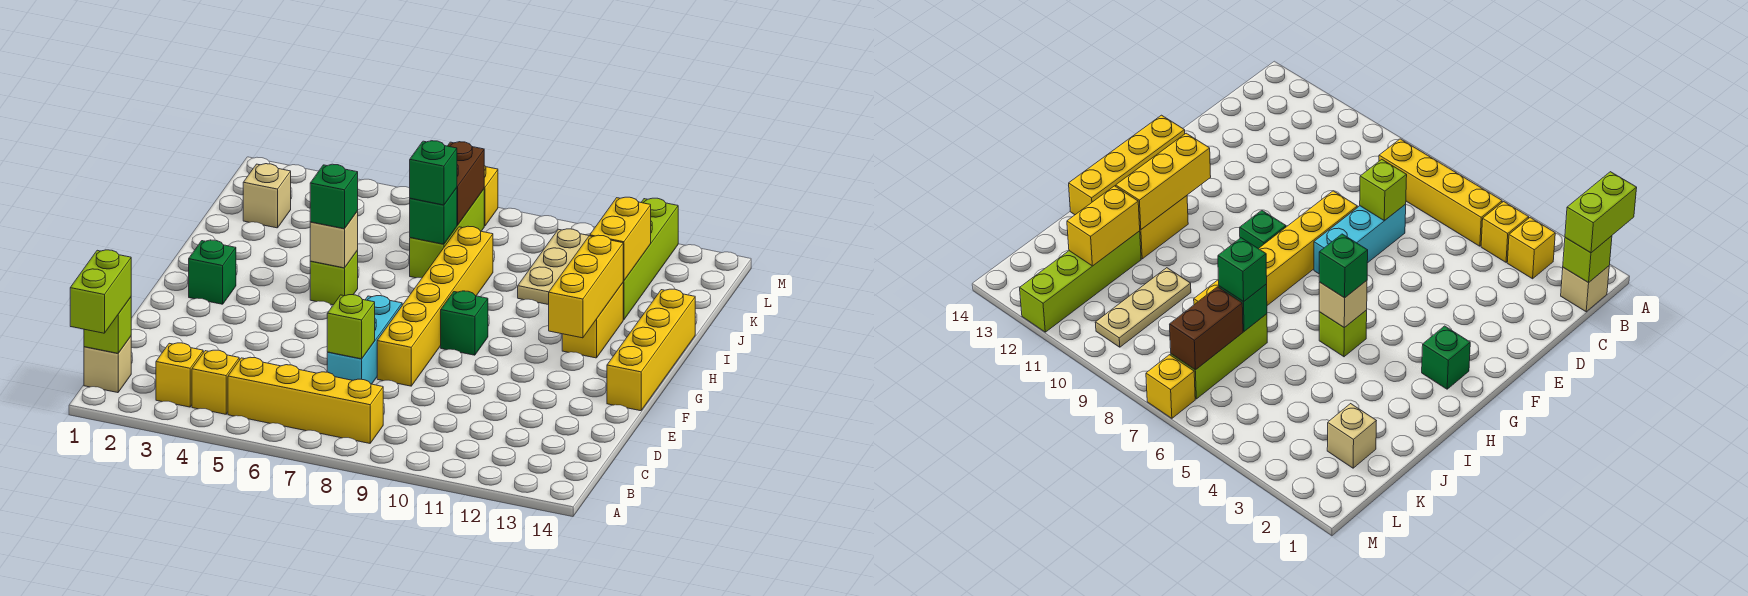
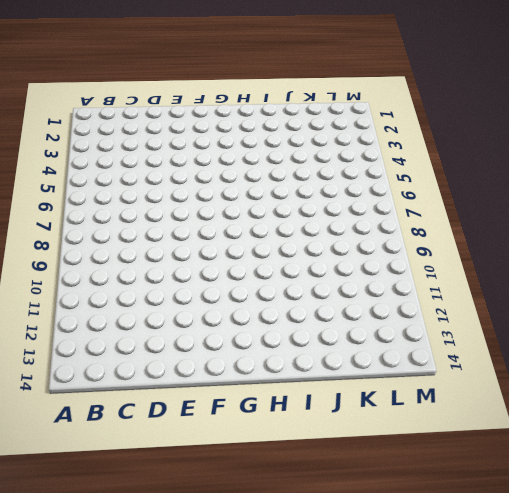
none -> tan 1x1 brick [84,337,131,393]
none -> yellow 1x1 brick [156,343,203,407]
none -> yellow 1x1 brick [192,350,239,414]

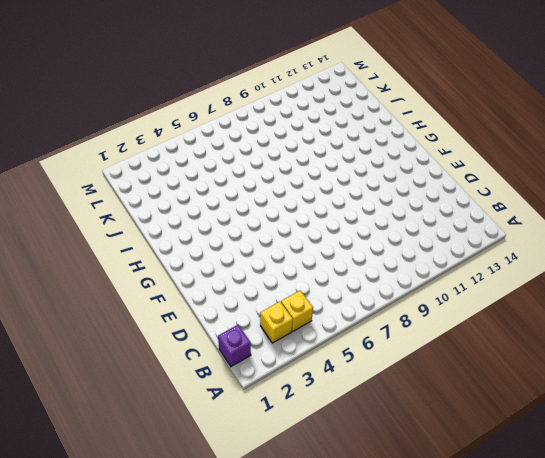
purple 1x1 brick [218,325,251,366] -> tan 1x1 brick [84,337,131,393]
none -> yellow 1x4 brick [228,357,383,443]
none -> cyan 1x3 brick [327,296,402,384]
none -> yellow 1x6 brick [377,226,493,386]

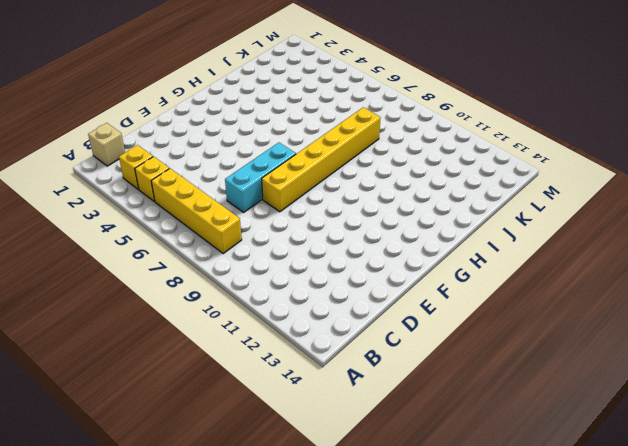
none -> yellow 1x4 brick [607,289,695,411]
none -> green 1x1 brick [189,240,236,304]
none -> green 1x1 brick [441,291,488,355]

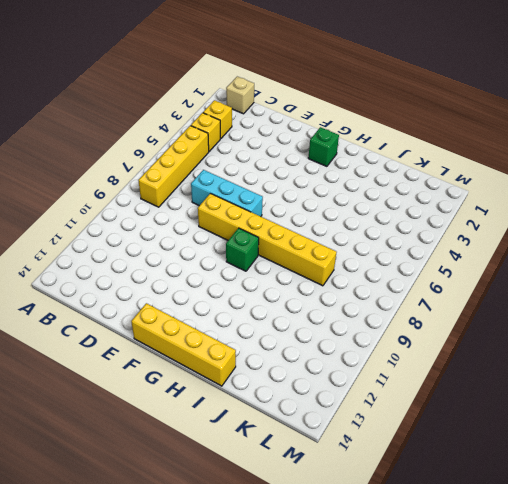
none -> lime 1x1 brick [310,251,358,305]
none -> yellow 1x2 brick [562,283,623,358]
none -> lime 1x3 brick [410,189,484,278]

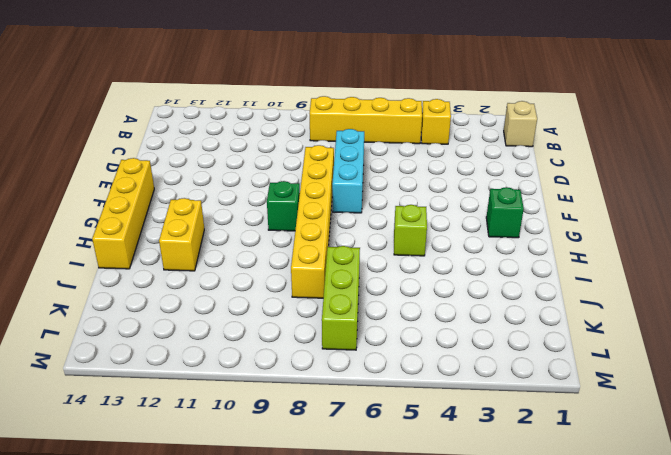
none -> yellow 1x1 brick [156,343,203,407]
none -> tan 1x3 plate [518,229,589,305]
none -> lime 1x4 brick [623,198,678,320]

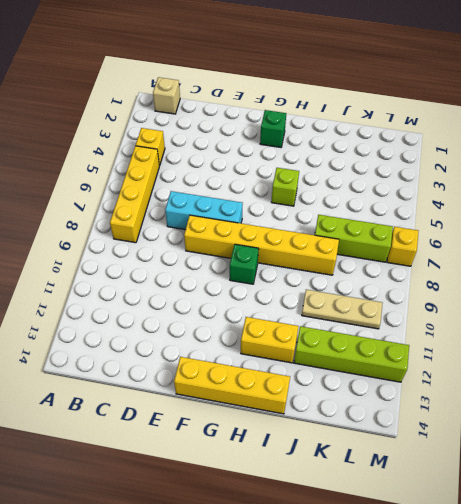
none -> yellow 1x1 brick [156,343,203,407]
none -> tan 1x1 brick [243,164,291,228]
none -> lime 1x1 brick [84,297,131,353]

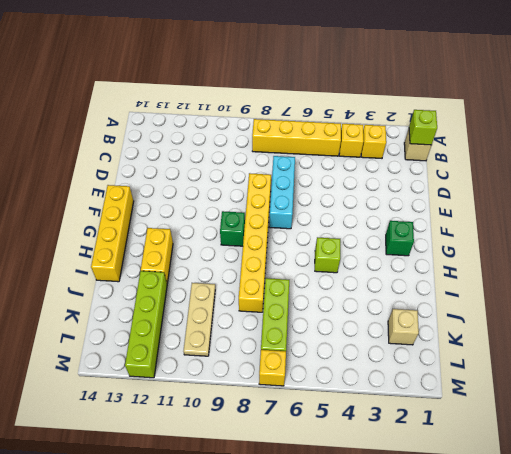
none -> lime 1x1 brick [327,295,375,359]
none -> yellow 1x3 brick [549,235,623,338]
none -> tan 1x1 brick [310,211,358,268]

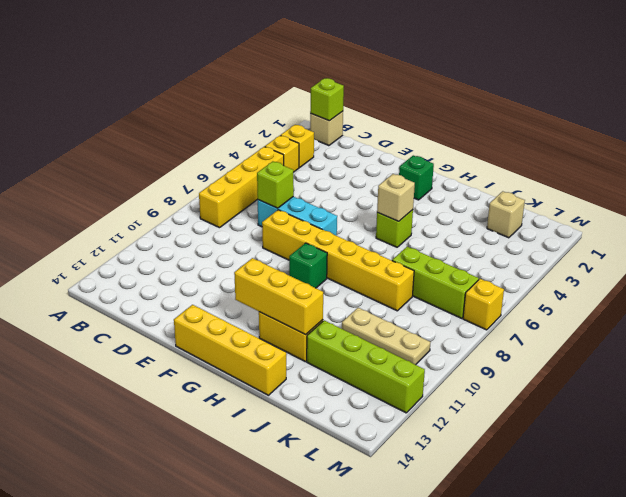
none -> green 1x1 brick [410,188,457,244]
none -> yellow 1x2 brick [590,197,651,281]
none -> brown 1x2 brick [448,142,484,225]

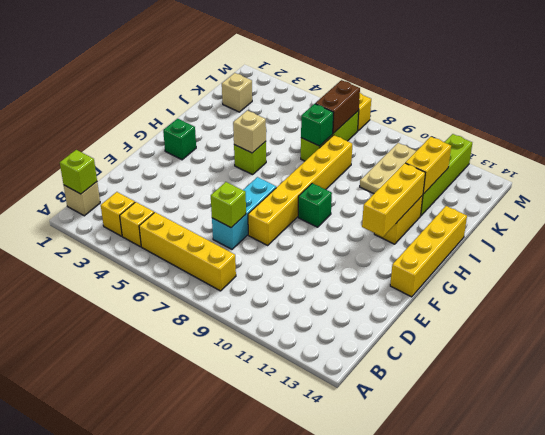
none -> lime 1x2 brick [70,250,131,333]
none -> green 1x1 brick [310,164,358,229]
none -> green 1x1 brick [410,141,457,205]

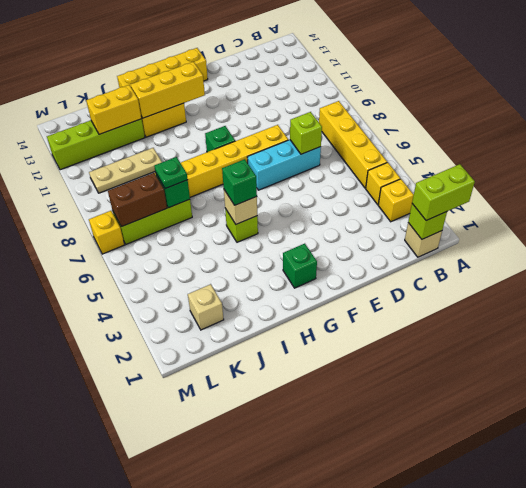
green 1x1 plate [154,157,188,189] -> green 1x1 brick [410,141,457,205]

